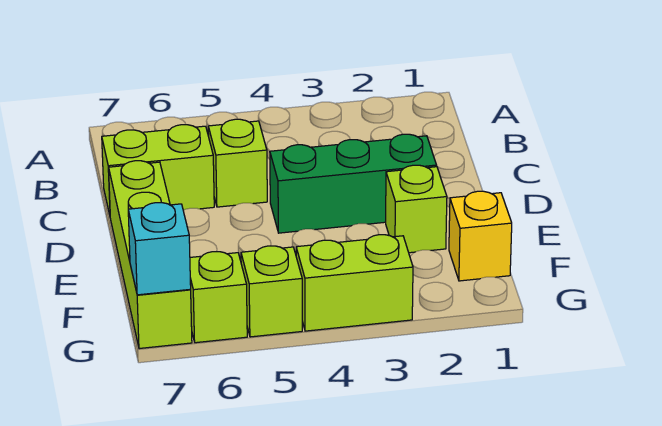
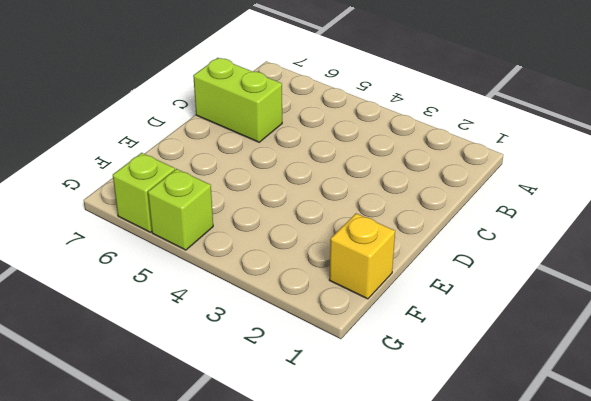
none -> lime 1x1 brick [208,119,267,207]
none -> green 1x3 brick [270,134,437,233]

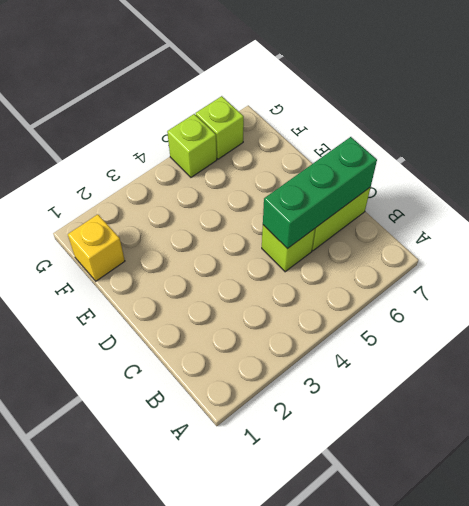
green 1x3 brick [263,137,377,249] -> green 1x3 brick moved to [270,134,437,233]
none -> lime 1x4 brick [109,161,192,349]
none -> lime 1x1 brick [386,165,447,253]

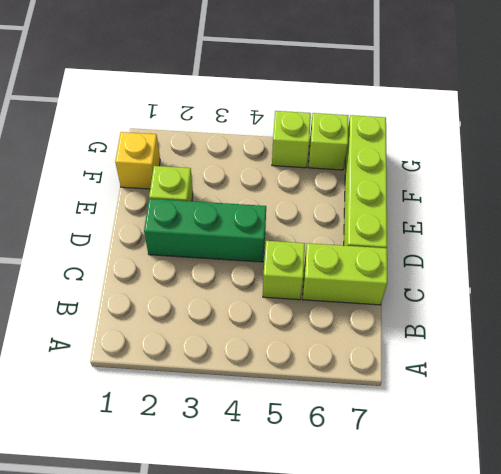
none -> lime 1x2 brick [296,235,413,331]
none -> cyan 1x1 brick [128,203,191,295]

